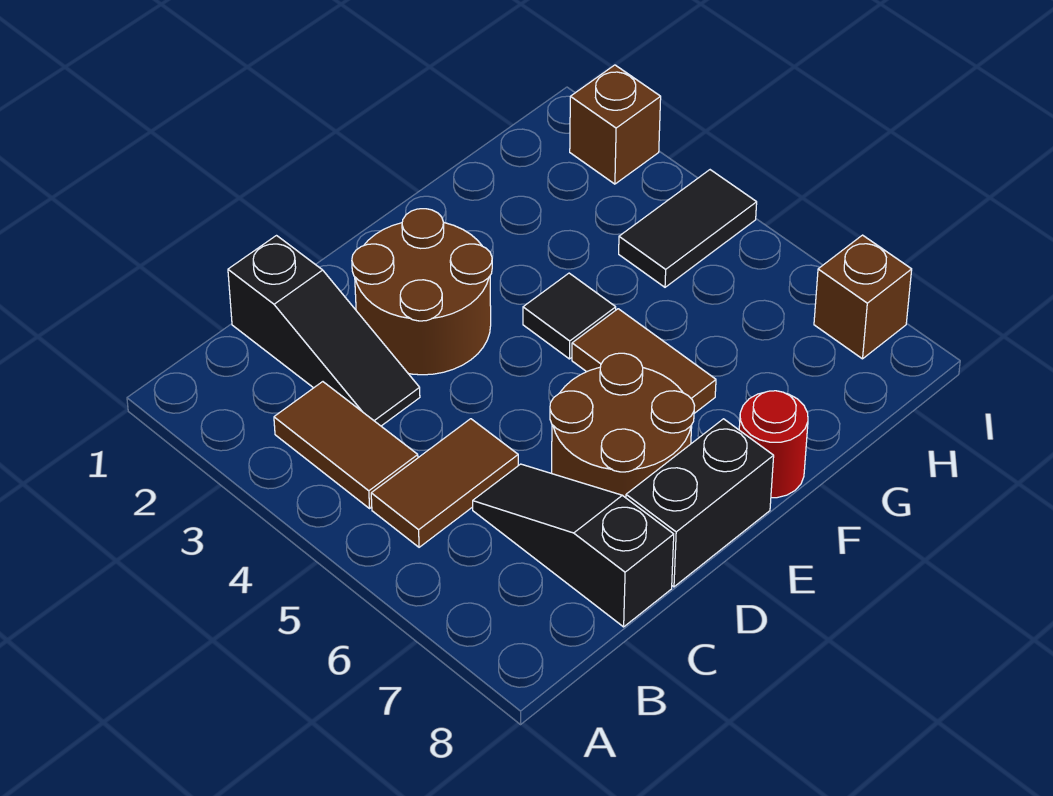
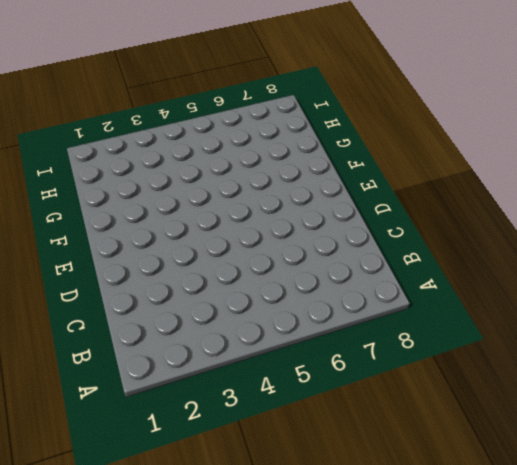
none -> brown 1x2 tile [274,382,418,508]
none -> brown 1x2 tile [371,419,518,547]
none -> black 1x3 slope [228,236,420,426]

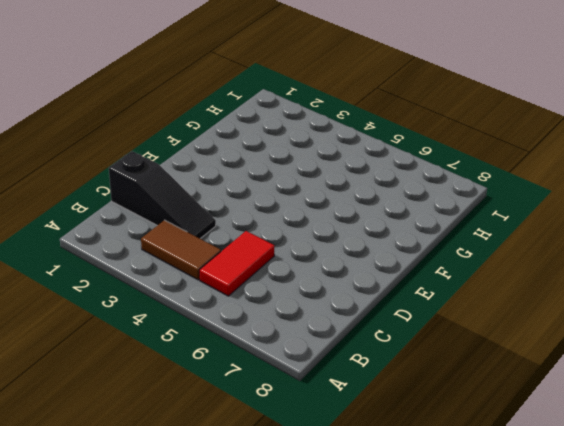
red 1x2 tile [199,231,275,296] -> brown 1x2 tile [371,419,518,547]
none -> black 1x3 slope [473,464,674,627]
none -> brown 2x2 round brick [352,209,492,375]
none -> brown 2x2 round brick [550,353,695,498]

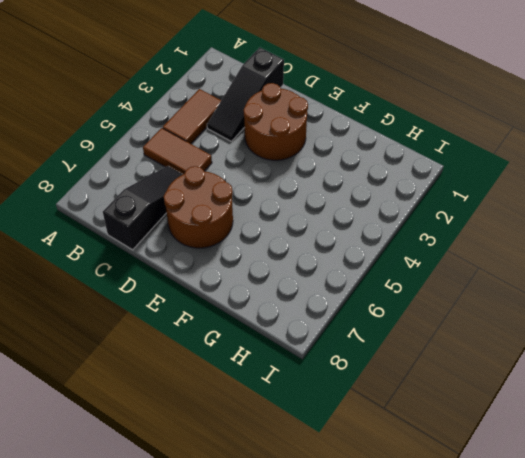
none -> black 1x2 brick [626,419,774,587]
none -> black 1x1 tile [523,273,616,359]
none -> brown 1x2 tile [572,309,716,413]

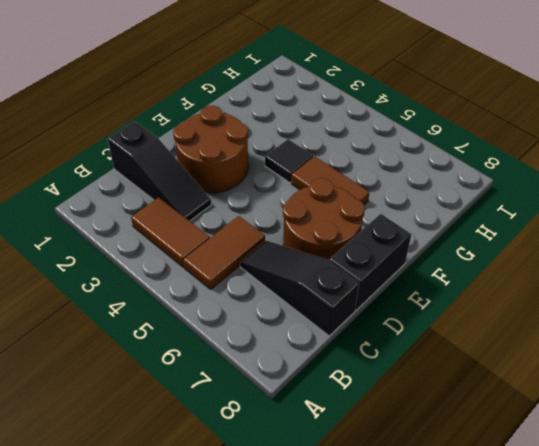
none -> red 1x1 round brick [739,391,808,498]
none -> black 1x2 tile [619,170,757,287]
none -> brown 1x1 brick [570,65,661,184]

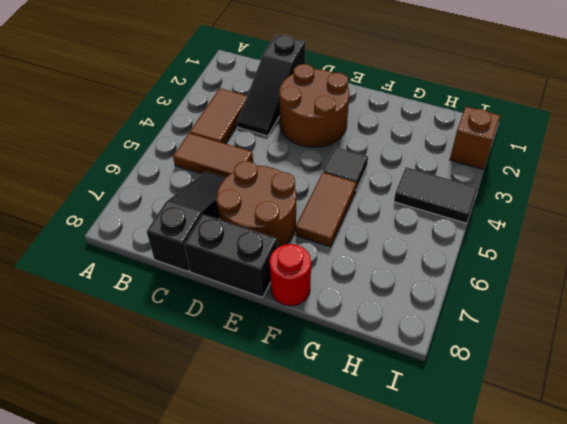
none -> brown 1x1 brick [814,235,912,359]

